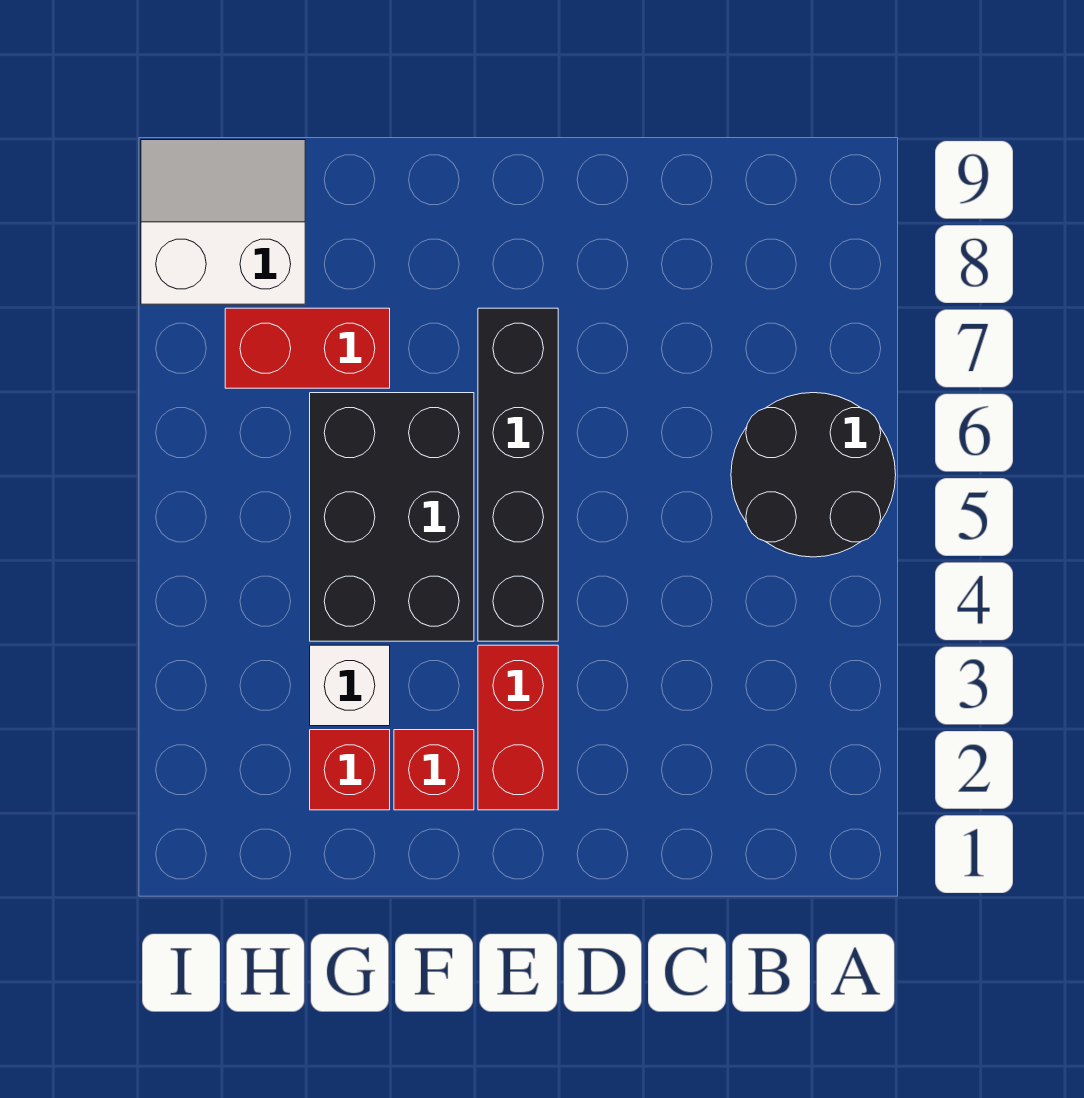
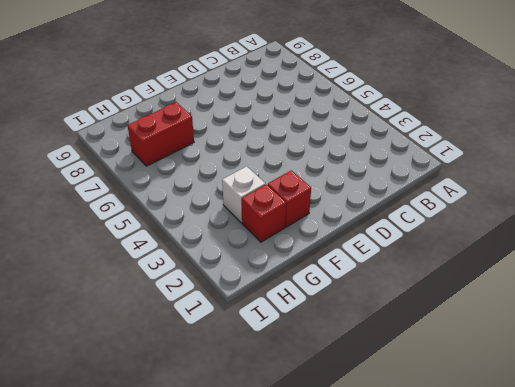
none -> black 2x2 round brick [731,393,896,557]
none -> red 1x2 brick [478,645,558,810]

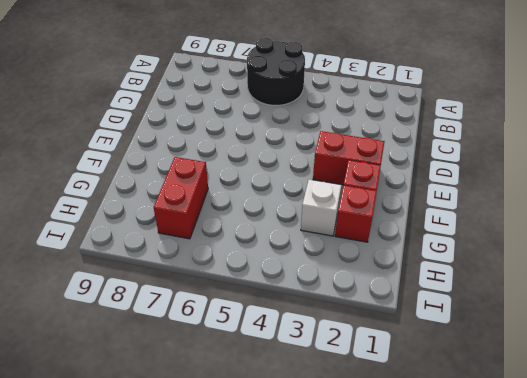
none -> black 1x4 brick [478,308,558,641]
none -> black 2x3 brick [310,393,474,641]

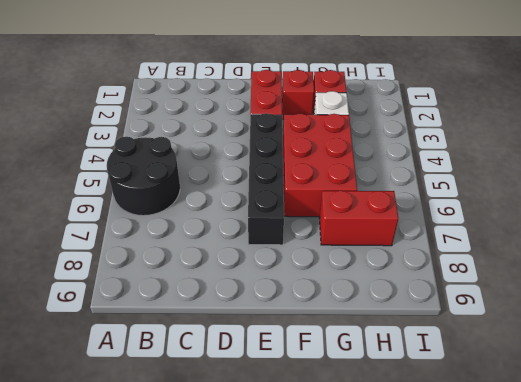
red 2x3 brick [283,114,357,217] -> black 2x3 brick [310,393,474,641]
none -> white 2x2 slope [141,140,305,304]

